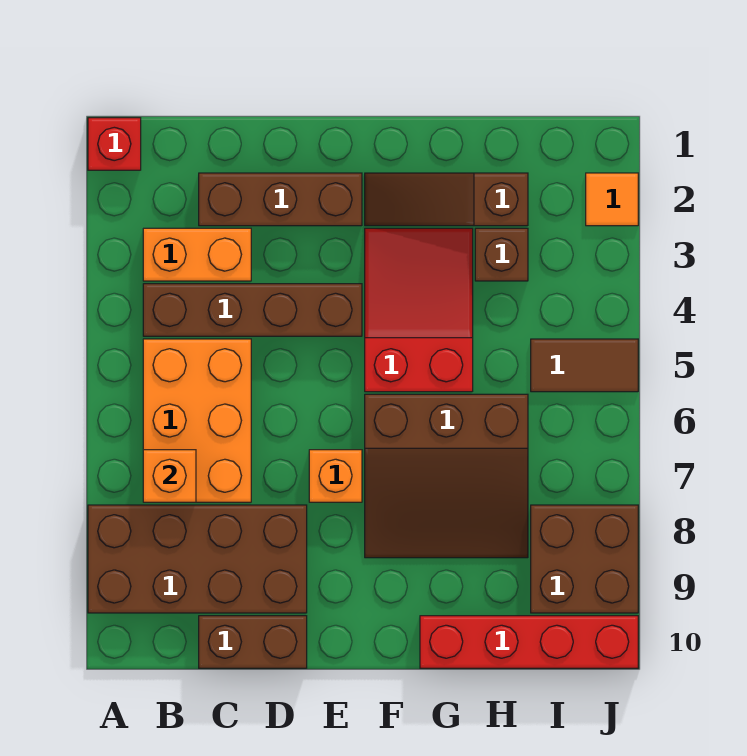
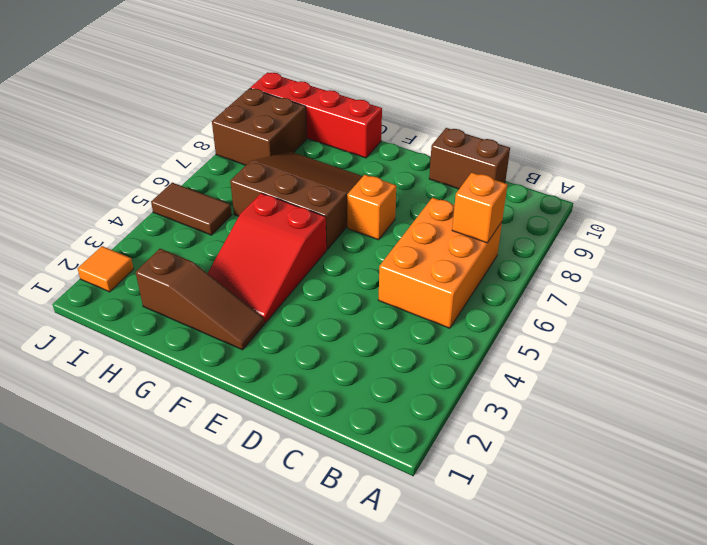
none -> red 1x1 brick [88,118,141,170]
none -> brown 2x4 brick [88,505,307,613]
none -> orange 1x2 brick [143,228,251,281]

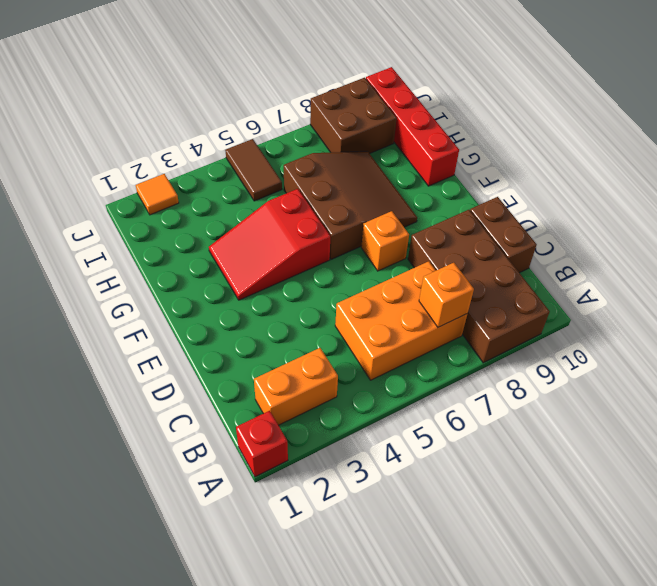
orange 1x2 brick [254,348,338,425] -> orange 1x2 brick turned to [143,228,251,281]
none -> brown 1x4 brick [143,284,362,336]
none -> brown 1x3 brick [199,173,362,226]
none -> brown 1x3 slope [365,173,528,226]

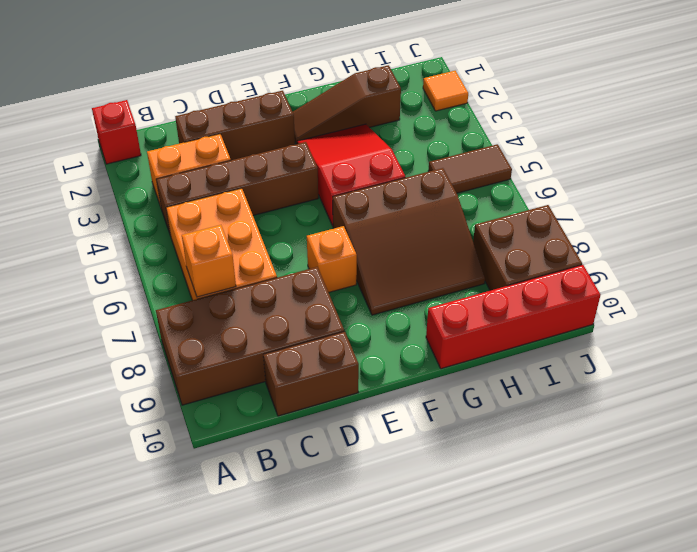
none -> brown 1x1 brick [475,228,528,281]

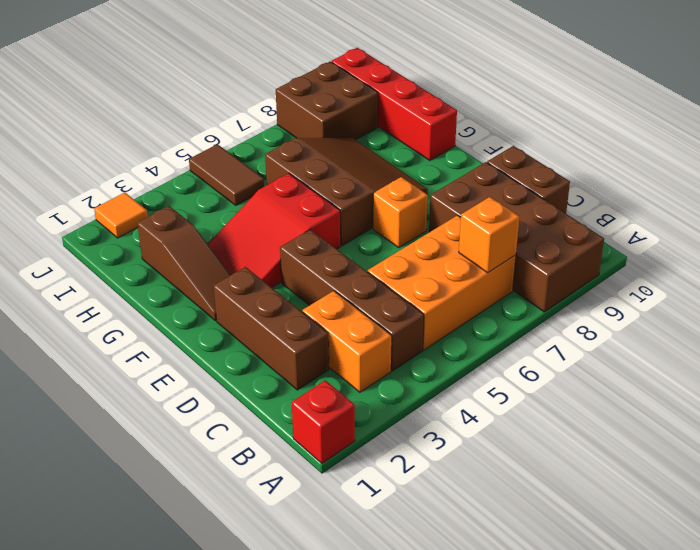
none -> brown 1x1 brick [475,228,528,281]

